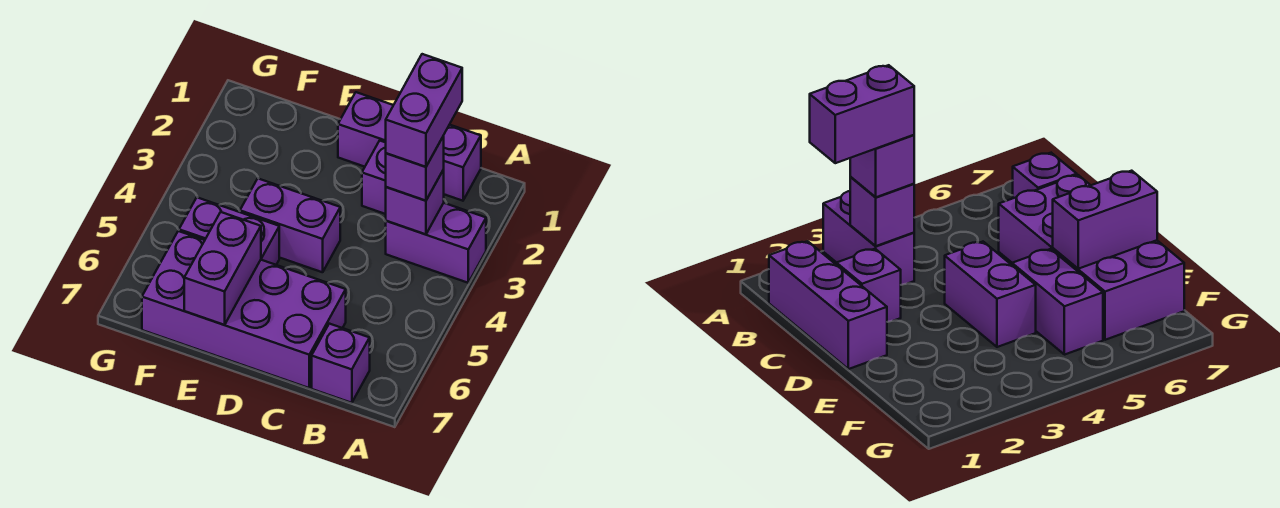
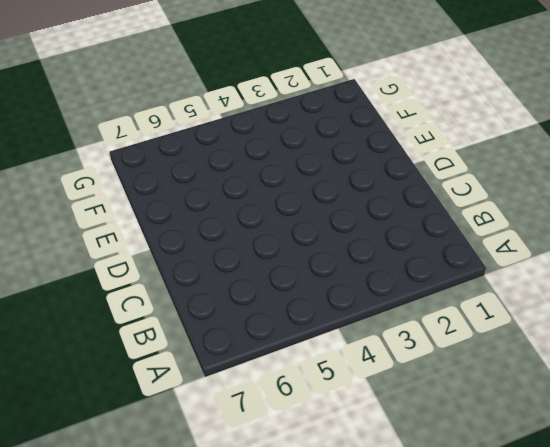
none -> purple 1x2 brick [386,203,486,283]
none -> purple 1x3 brick [338,92,481,201]

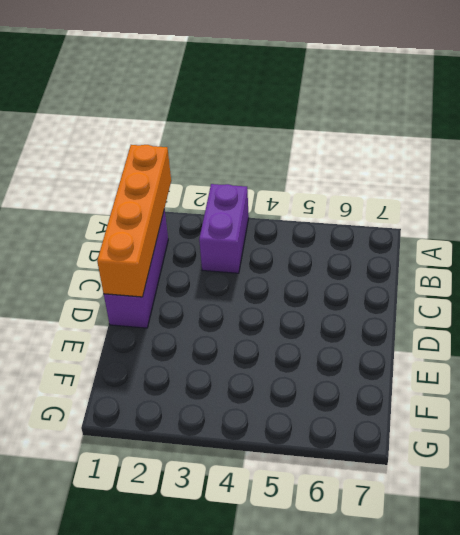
orange 1x4 brick [97,145,171,297] -> none
none -> purple 1x1 brick [312,324,370,403]
none -> purple 1x1 brick [362,141,386,214]

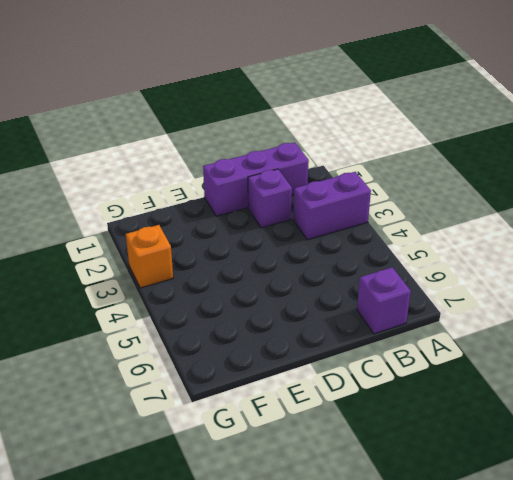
orange 1x1 brick [126,225,173,288] -> none
none -> purple 2x4 brick [142,231,346,388]
none -> purple 1x2 brick [240,178,340,272]

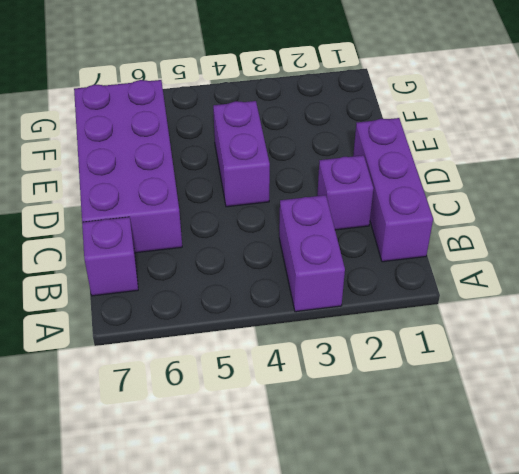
none -> purple 1x2 brick [179,197,279,265]
none -> purple 1x1 brick [386,170,444,234]

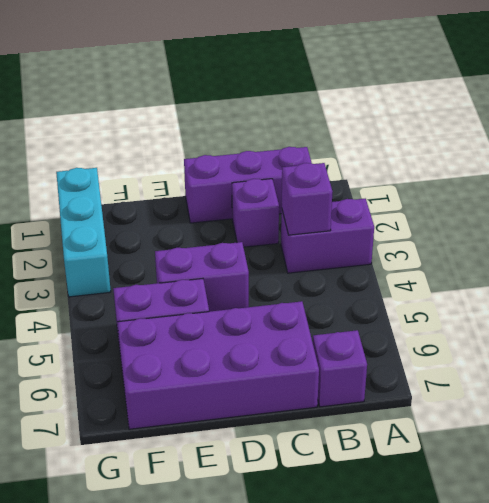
cyan 1x3 brick [56,168,111,297] -> none
none -> purple 1x2 brick [184,212,261,325]
none -> purple 1x1 brick [386,136,444,201]

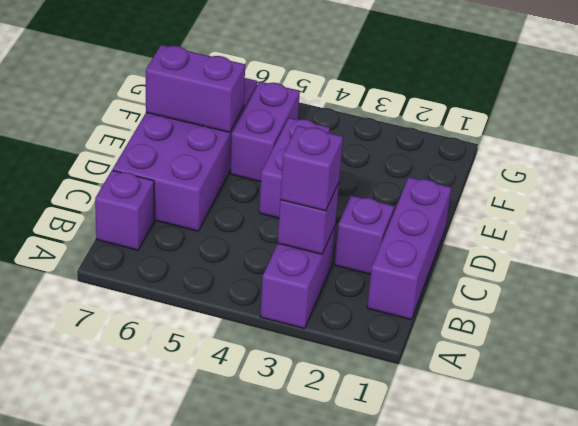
none -> purple 1x2 brick [386,54,462,167]

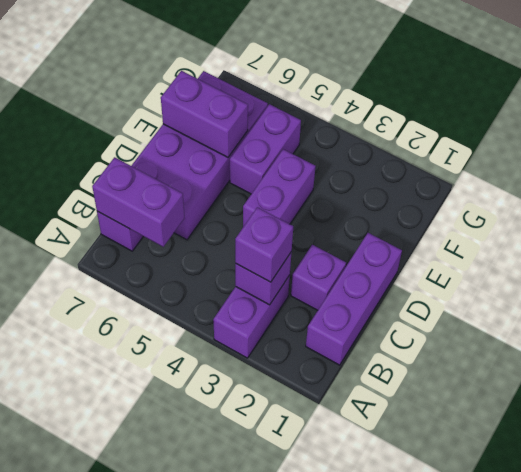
purple 1x2 brick [92,157,184,247] -> purple 1x2 brick moved to [386,54,462,167]

